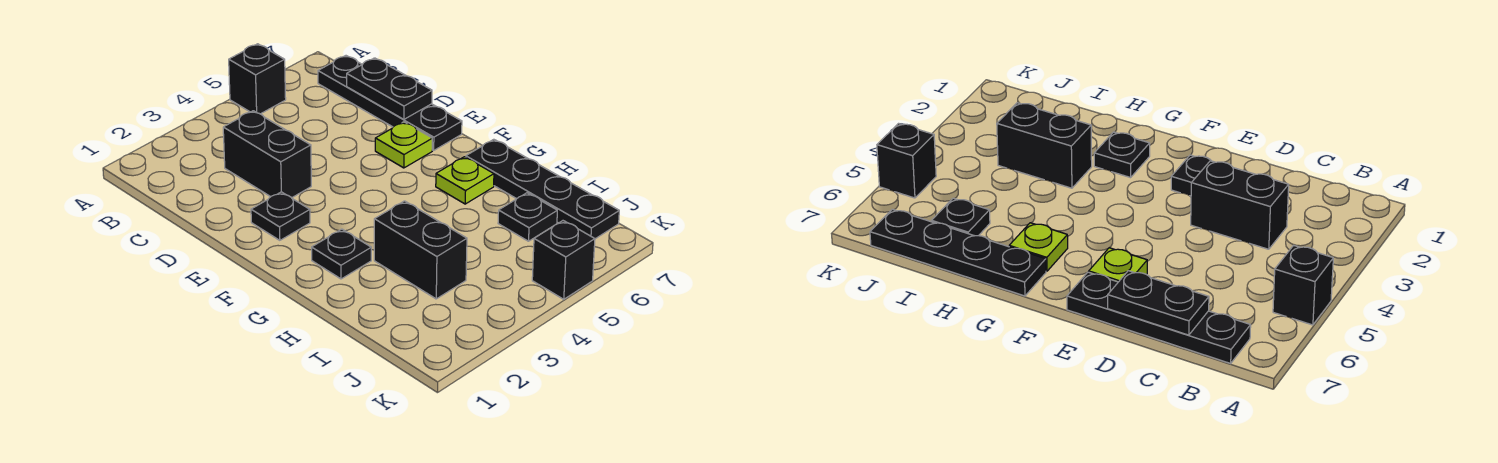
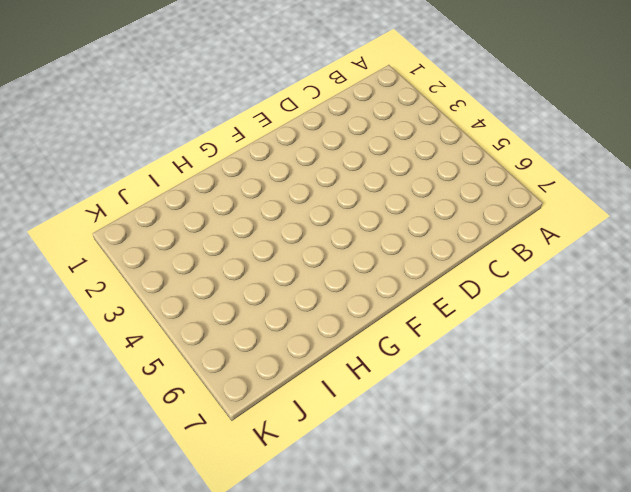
none -> black 1x1 brick [229,44,286,114]
none -> black 1x4 plate [318,56,462,150]
none -> black 1x2 brick [223,111,311,198]

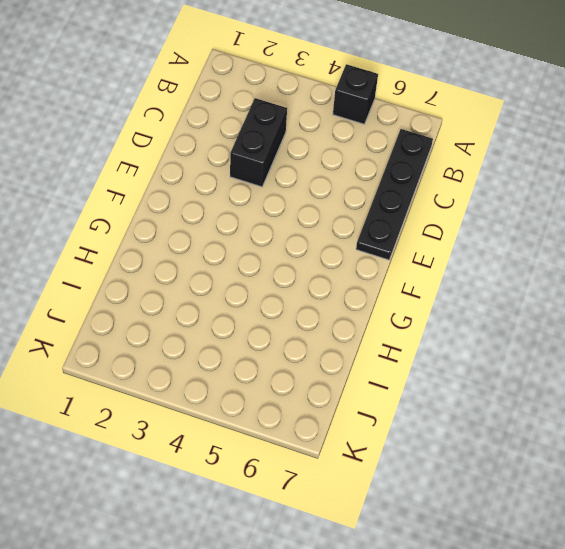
none -> black 1x1 plate [251,192,310,240]
none -> lime 1x1 plate [375,122,432,168]
none -> black 1x1 plate [312,229,371,279]

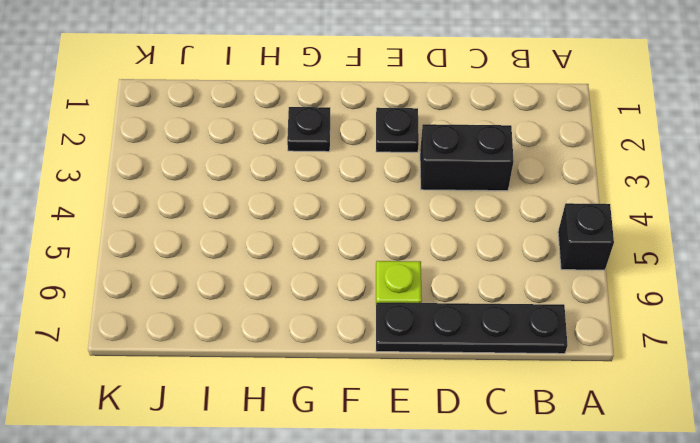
none -> lime 1x1 plate [436,157,494,204]
none -> black 1x4 plate [466,139,619,239]
none -> black 1x2 brick [374,201,467,299]

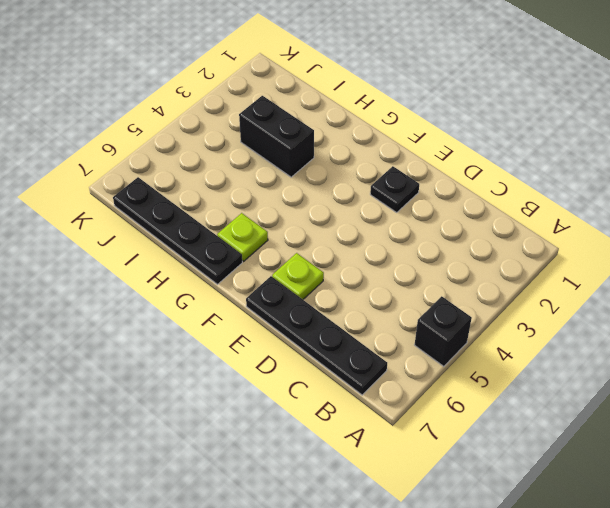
none -> black 1x2 brick [223,111,311,198]
none -> black 1x1 plate [312,229,371,279]
none -> black 1x1 plate [498,193,557,241]

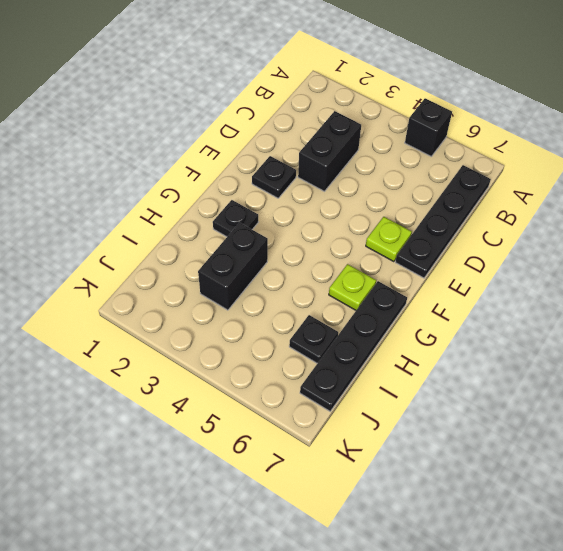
none -> black 1x1 brick [532,221,595,299]
none -> black 1x2 plate [347,58,432,119]

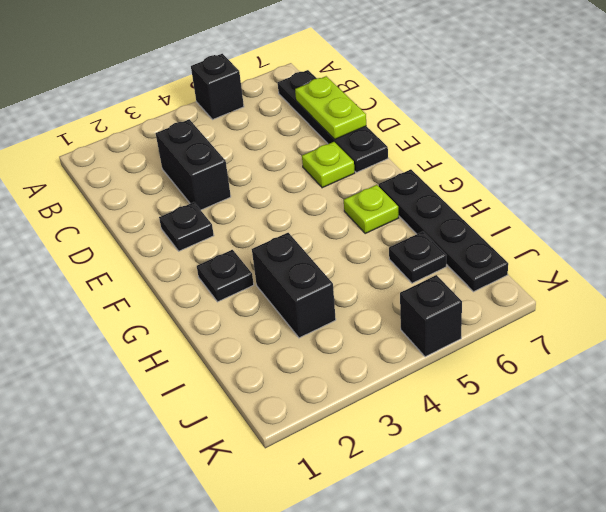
lime 1x2 plate [295,76,366,139] -> black 1x2 plate [347,58,432,119]

